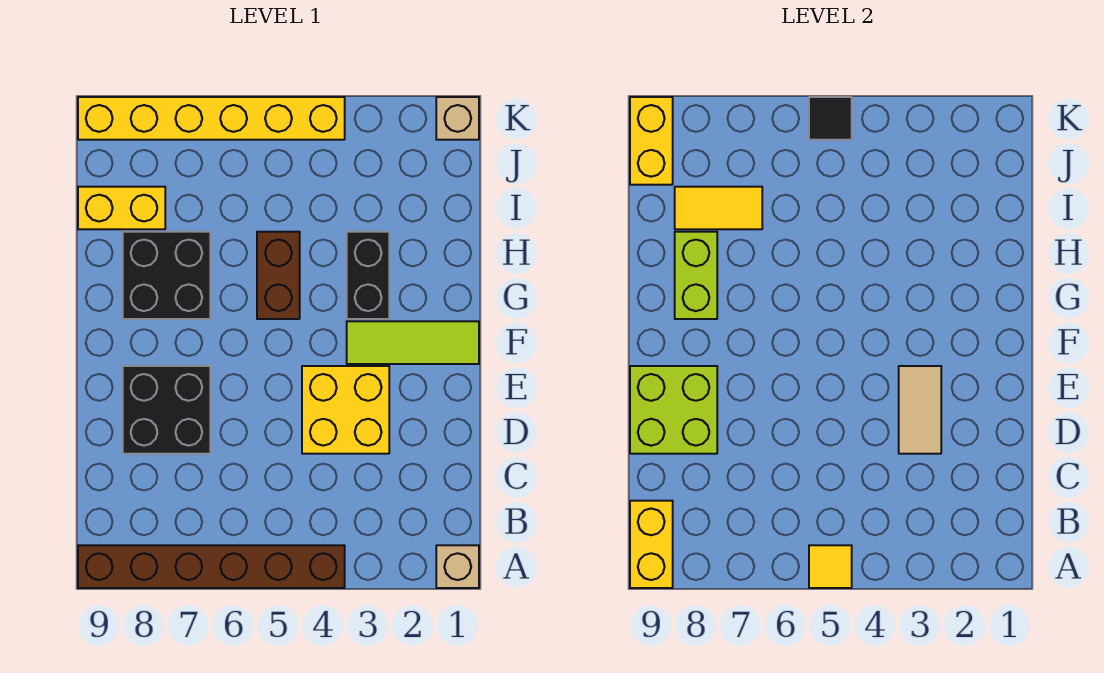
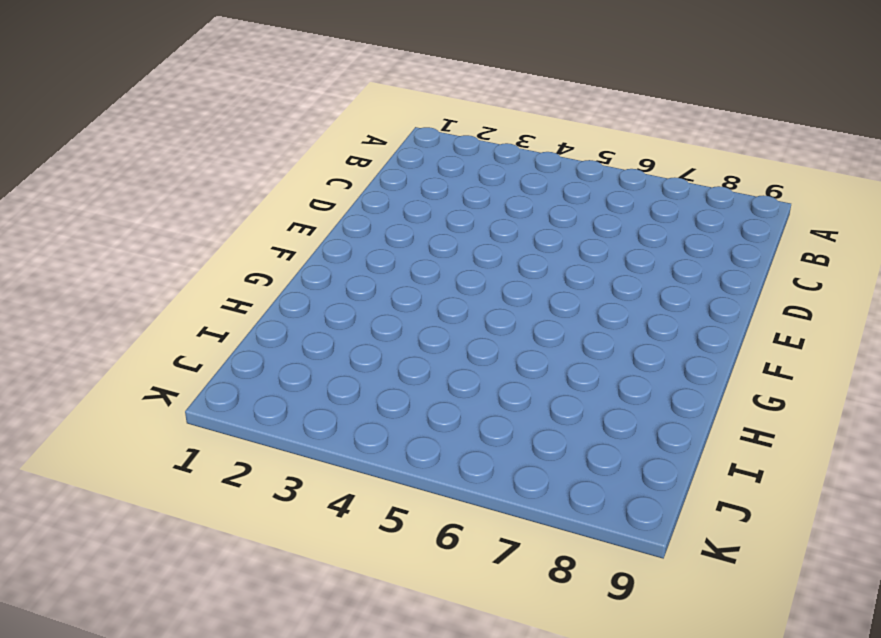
none -> tan 1x1 brick [436,545,479,588]
none -> brown 1x6 brick [78,545,345,588]
none -> yellow 2x2 brick [302,366,389,454]

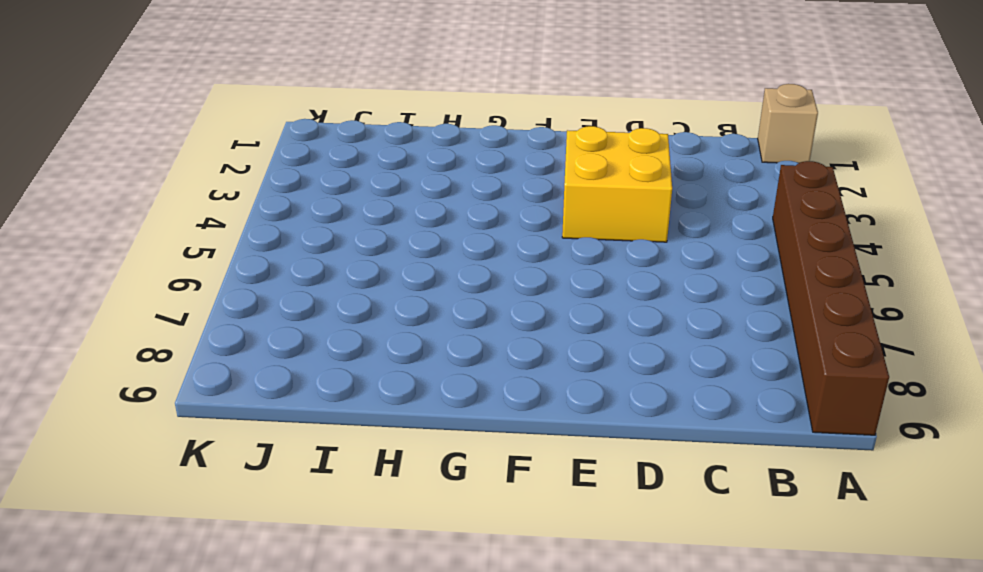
none -> black 2x2 brick [123,366,210,454]
none -> lime 1x3 tile [347,321,479,364]
none -> black 1x2 brick [347,232,389,319]

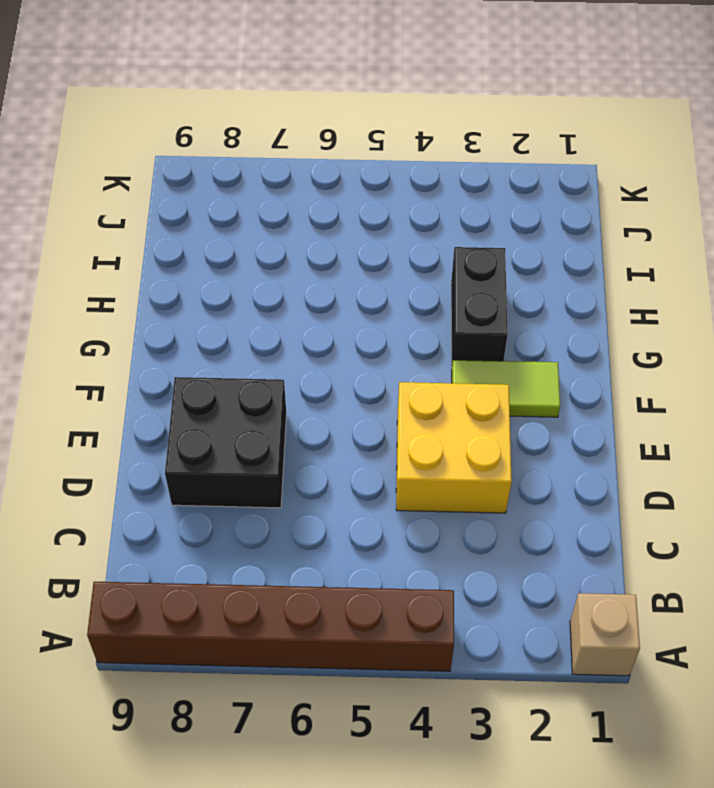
lime 1x2 tile [452,360,560,417] -> lime 1x3 tile [347,321,479,364]
none -> brown 1x2 brick [257,232,300,319]
none -> black 2x2 brick [123,232,210,319]
none -> yellow 1x2 brick [78,187,165,229]

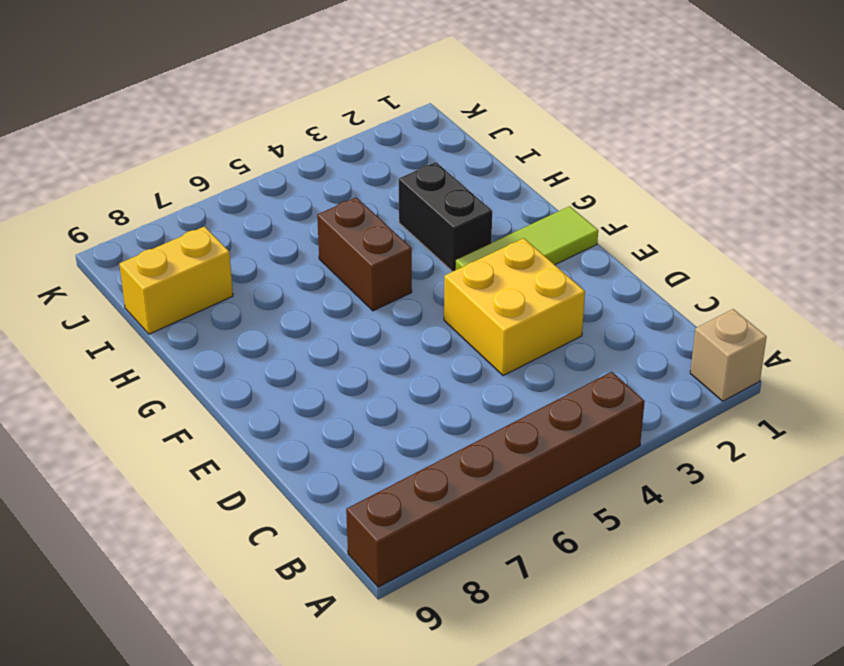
none -> black 2x2 brick [123,366,210,454]
none -> black 2x2 brick [123,232,210,319]
none -> tan 1x1 brick [436,97,479,140]

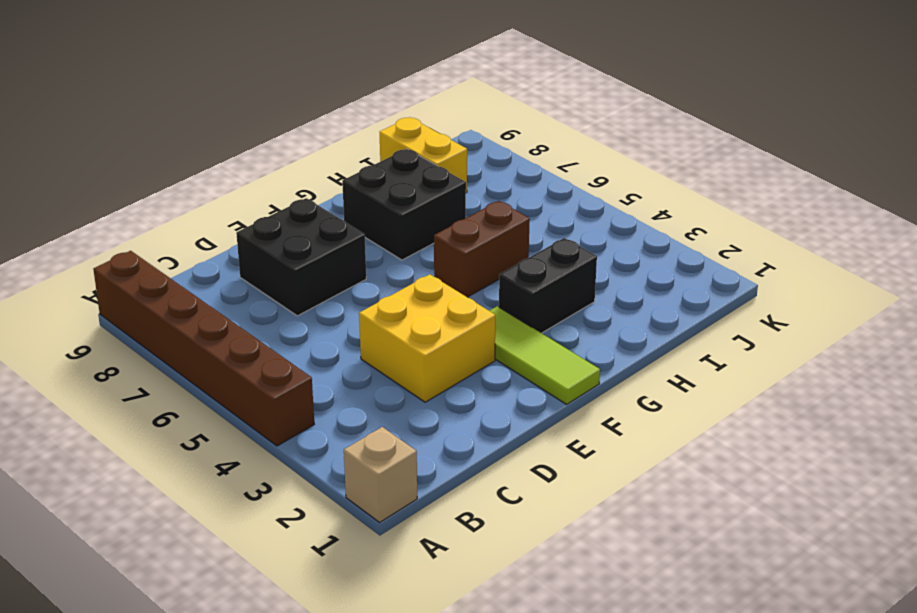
none -> tan 1x1 brick [436,97,479,140]
none -> yellow 1x6 brick [78,97,345,140]
none -> yellow 1x1 tile [809,545,852,588]

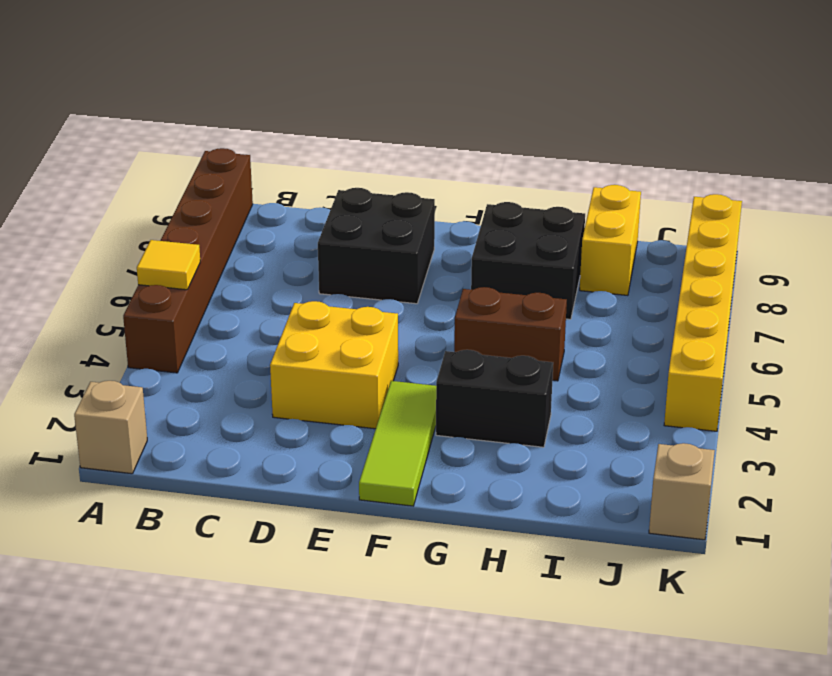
none -> yellow 1x2 brick [630,501,673,588]
none -> tan 1x2 tile [899,366,941,454]
none -> lime 2x2 brick [630,366,717,454]

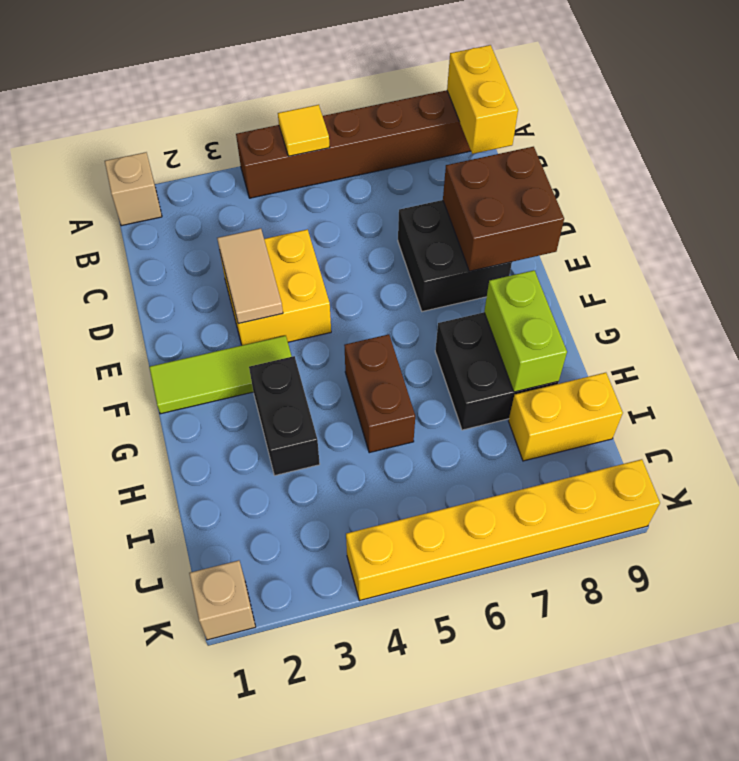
brown 2x2 brick [443,147,564,271] -> lime 2x2 brick [630,366,717,454]
none -> yellow 1x2 tile [675,187,762,229]
none -> yellow 1x2 brick [630,97,673,185]
none -> black 1x1 tile [809,97,852,140]

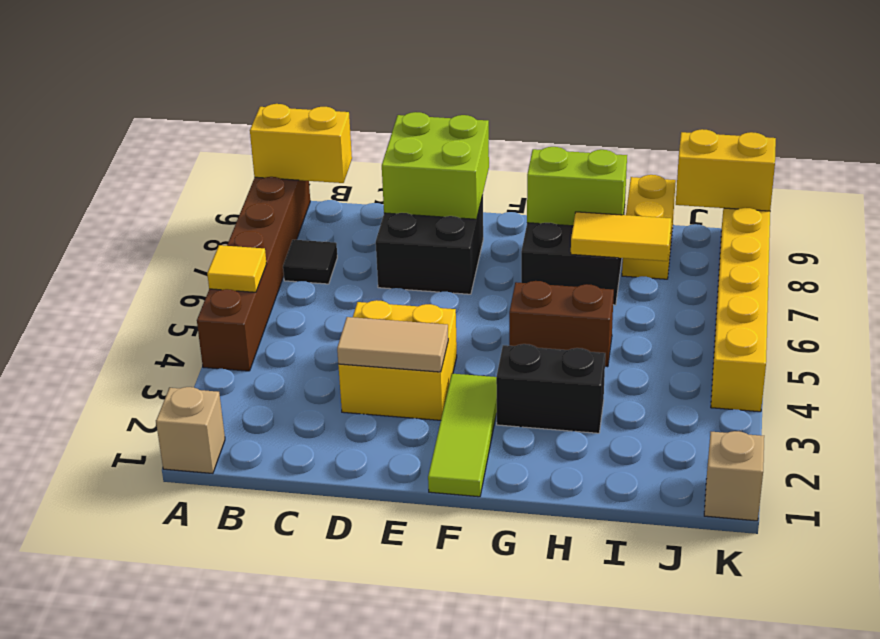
black 1x1 tile [283,240,337,284] -> black 1x1 tile moved to [809,97,852,140]
yellow 1x2 tile [571,212,671,261] -> yellow 1x2 tile turned to [675,187,762,229]

